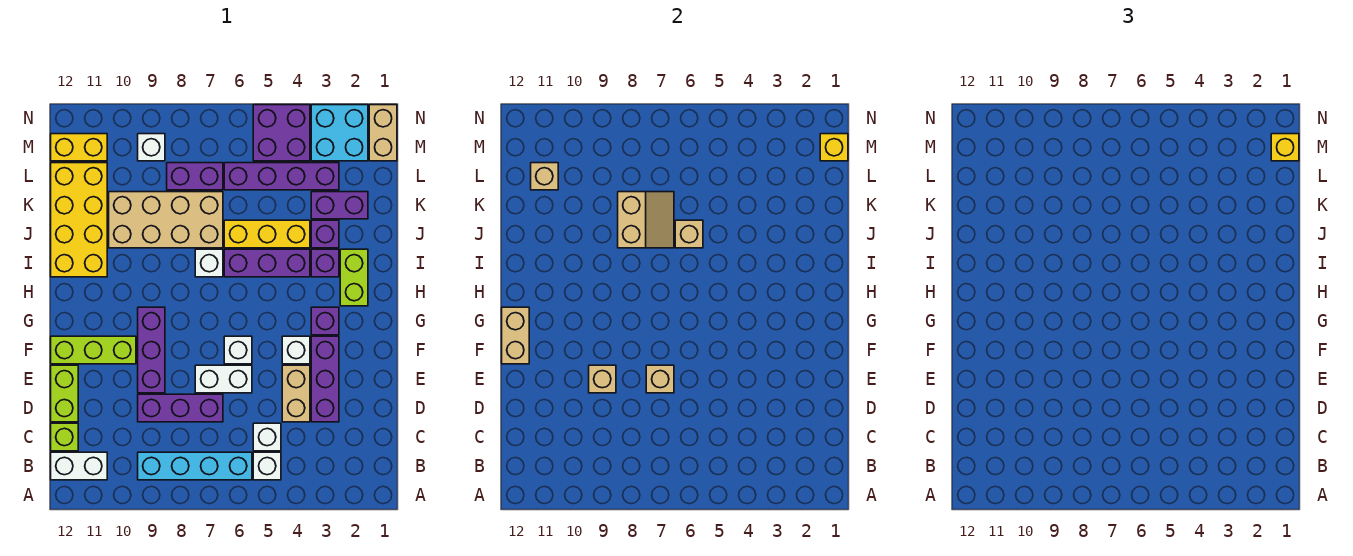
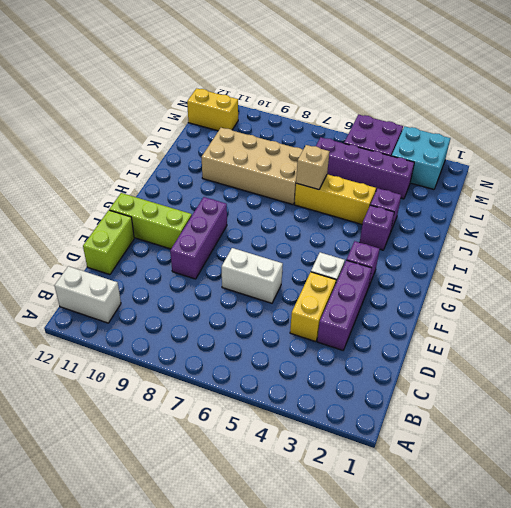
yellow 1x2 brick [290,272,336,342] -> tan 1x2 brick [282,365,310,422]
none -> white 1x1 brick [253,452,281,480]
none -> cyan 1x4 brick [138,452,252,480]
none -> white 1x1 brick [253,423,281,451]
none -> lime 1x1 brick [51,423,78,451]

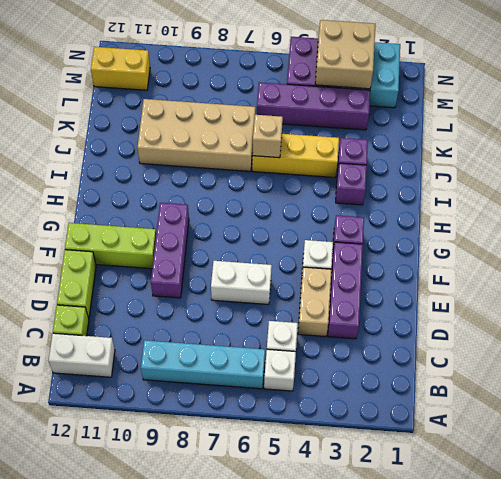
tan 2x2 brick [315,20,375,89] -> none
none -> purple 1x3 brick [138,394,223,422]
none -> white 1x1 brick [224,336,252,364]
none -> lime 1x2 brick [340,249,368,306]
none -> purple 1x3 brick [224,249,310,277]

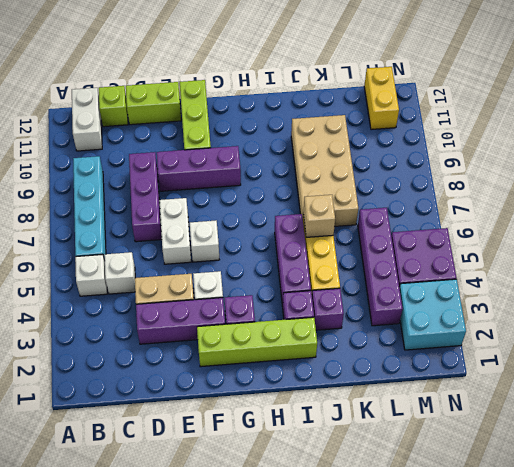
lime 1x4 brick [197,317,317,367] -> lime 1x2 brick [340,249,368,306]
none -> white 1x1 brick [195,249,223,277]
none -> yellow 2x4 brick [51,163,107,277]
none -> purple 1x2 brick [311,192,368,219]
none -> purple 1x2 brick [167,163,223,190]

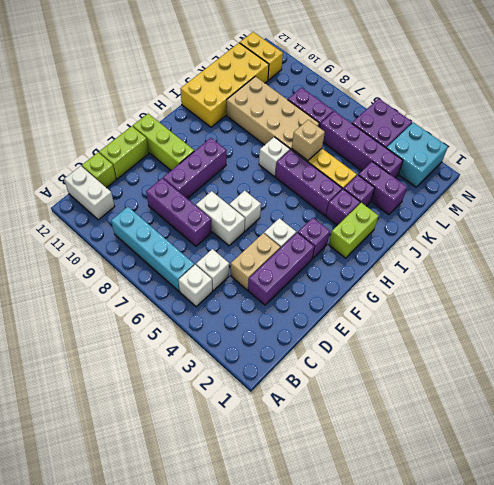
none -> tan 1x2 brick [369,105,397,161]
none -> white 1x1 brick [138,134,165,161]
none -> tan 1x1 brick [646,365,674,393]
none -> tan 1x1 brick [589,365,616,393]

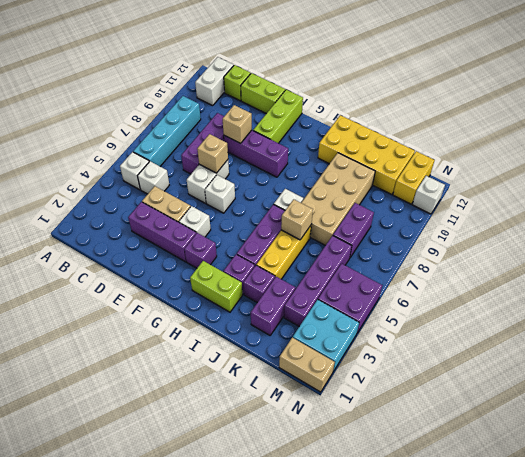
white 1x1 brick [412,176,445,214] -> white 1x1 brick moved to [138,134,165,161]
none -> tan 1x2 brick [502,307,529,364]
none -> tan 2x2 slope [618,192,674,248]
none -> tan 1x1 brick [531,163,558,190]
none -> yellow 1x1 brick [820,134,848,161]

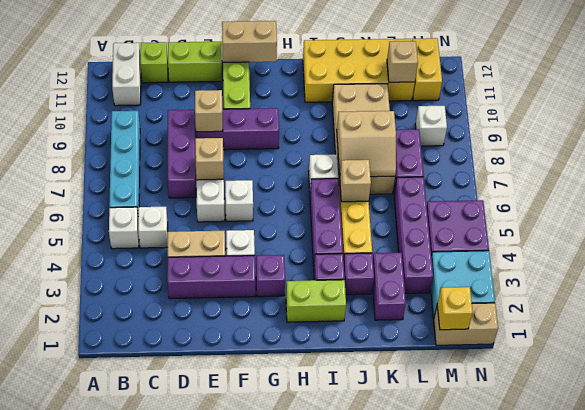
none -> yellow 1x1 brick [1271,134,1299,161]

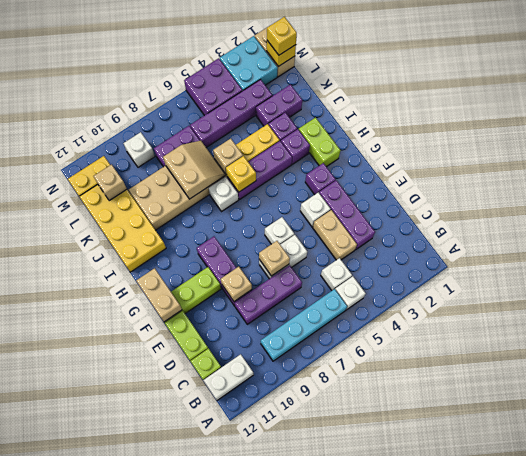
yellow 1x1 brick [226,156,256,192] -> none

